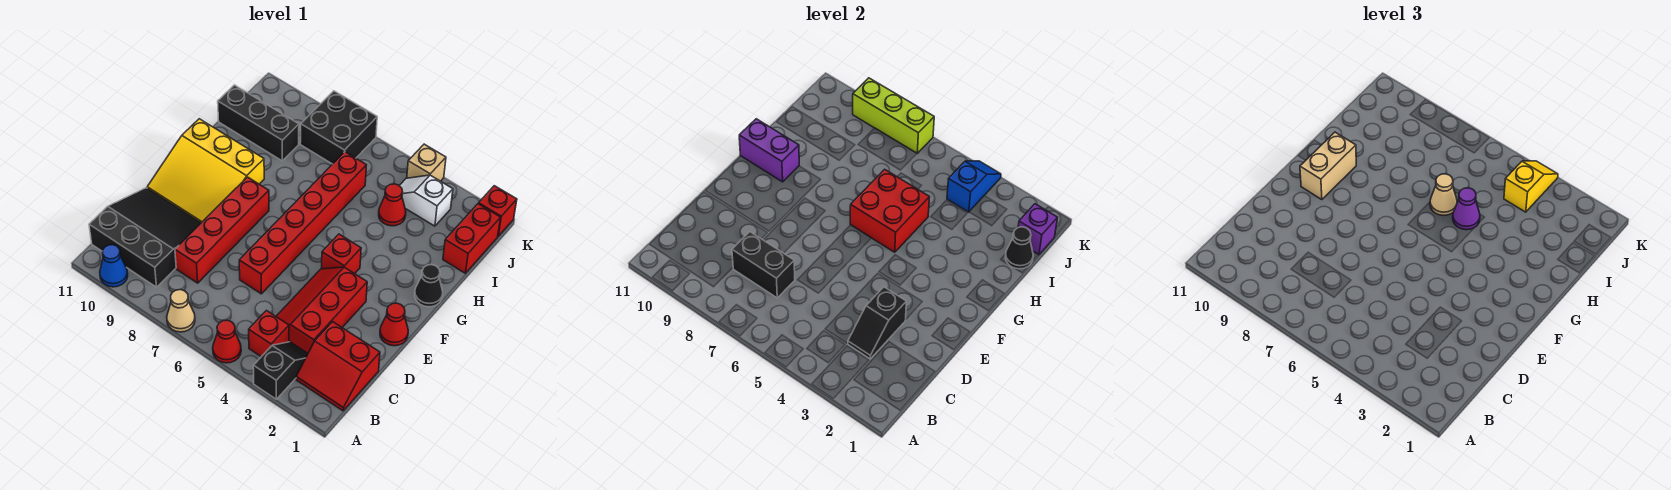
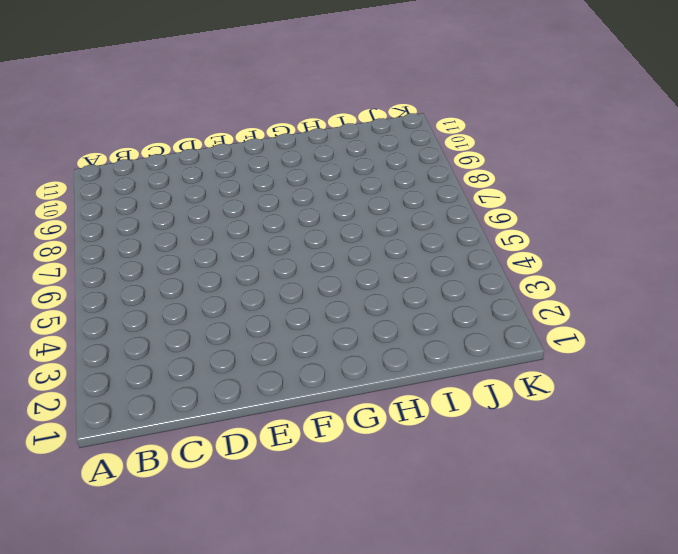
none -> black 1x2 slope [253,342,308,399]
none -> red 1x1 cone [213,320,241,363]
none -> tan 1x1 cone [167,290,195,332]
none -> blue 1x1 cone [100,245,128,287]

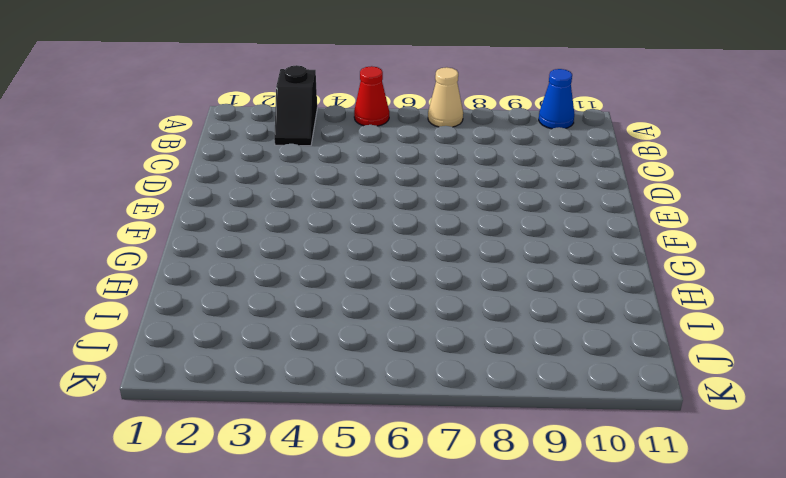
none -> red 2x2 slope [296,322,380,411]
none -> red 1x1 brick [249,311,289,356]
none -> black 3x3 slope [89,188,201,287]
none -> red 2x3 slope [276,267,367,353]

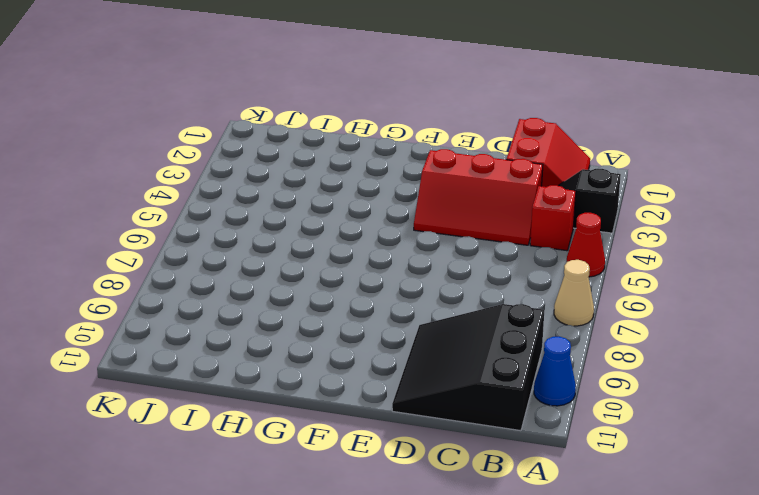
none -> red 1x4 brick [175,177,269,283]
none -> red 1x6 brick [239,152,366,294]
none -> red 1x1 cone [380,303,408,346]
none -> yellow 3x3 slope [147,119,264,223]

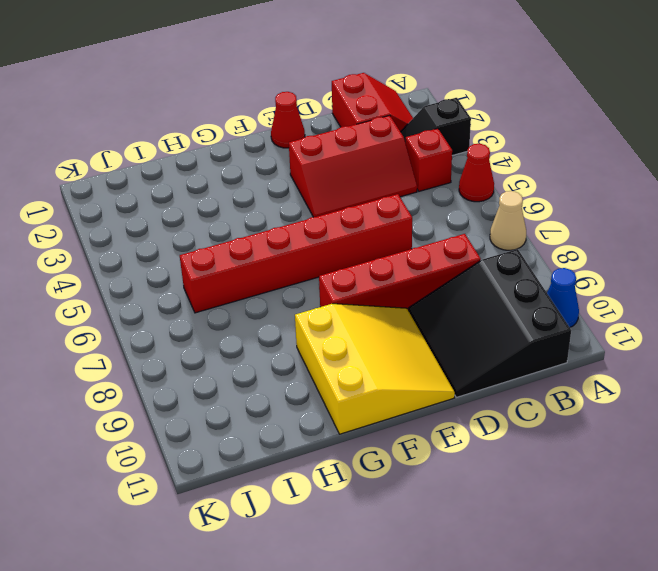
none -> red 1x1 brick [321,234,361,274]
none -> black 1x1 cone [415,265,443,307]
none -> red 1x2 brick [443,204,501,273]
none -> red 1x1 cone [379,184,406,226]

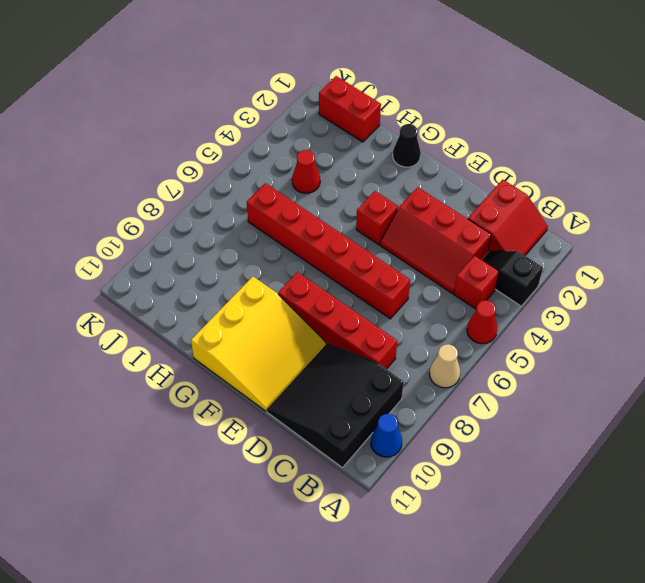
none -> red 1x1 cone [380,303,408,346]
none -> black 1x3 brick [218,85,299,161]
none -> white 1x2 slope [399,175,453,226]
none -> black 2x2 brick [300,91,377,164]

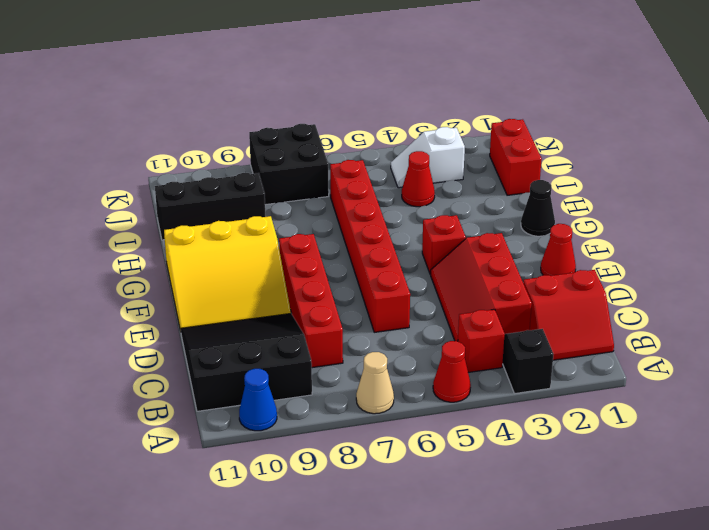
none -> red 1x1 brick [479,186,517,236]
none -> tan 1x1 brick [407,144,446,181]
none -> black 1x2 slope [848,287,906,359]
none -> black 1x2 brick [732,232,795,298]

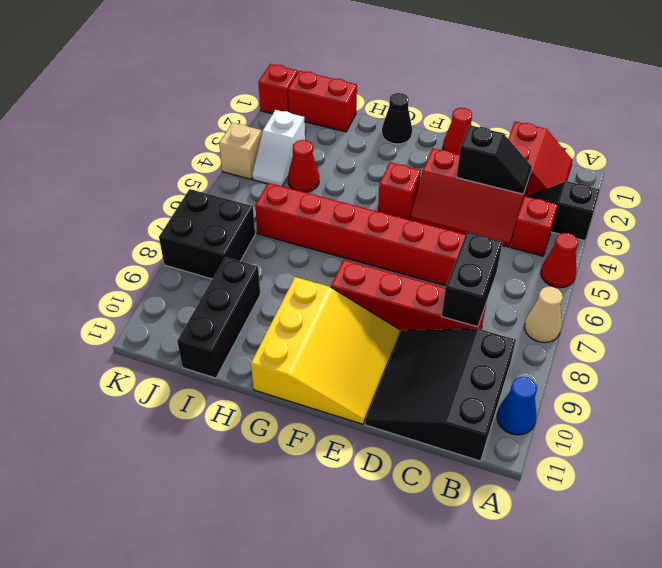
none -> red 2x2 brick [850,169,929,252]
none -> purple 1x2 brick [739,119,799,182]
none -> black 1x1 cone [1005,227,1033,269]
none -> purple 1x1 brick [1018,204,1058,255]

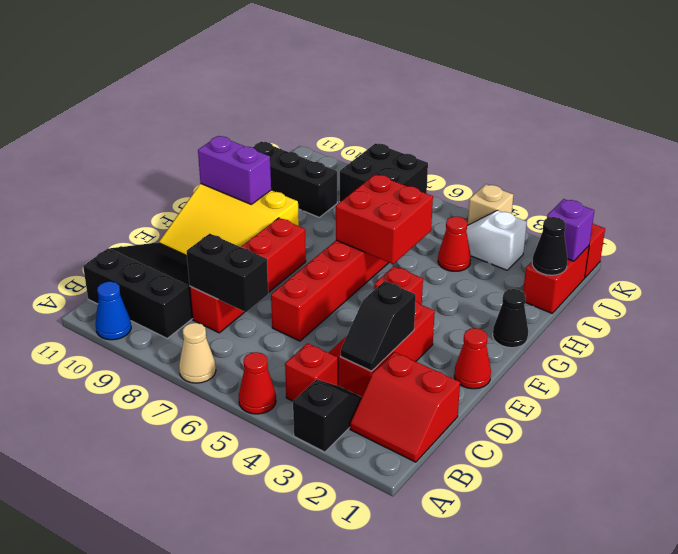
none -> blue 1x2 slope [947,161,1001,212]
none -> lime 1x3 brick [853,78,934,153]
none -> tan 1x2 brick [1300,132,1356,200]
none -> purple 1x1 cone [1453,188,1480,230]

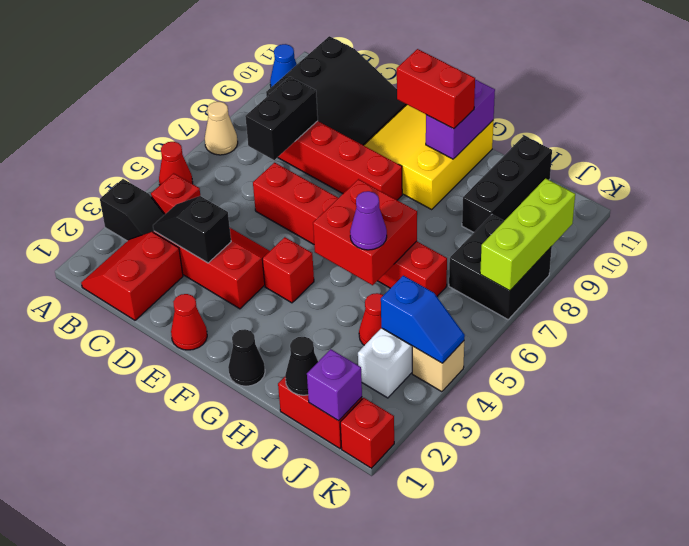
red 1x2 brick [397,49,475,129] -> tan 1x2 brick [1300,132,1356,200]
none -> tan 1x1 cone [1430,174,1457,216]
none -> yellow 1x2 slope [1504,161,1558,212]

